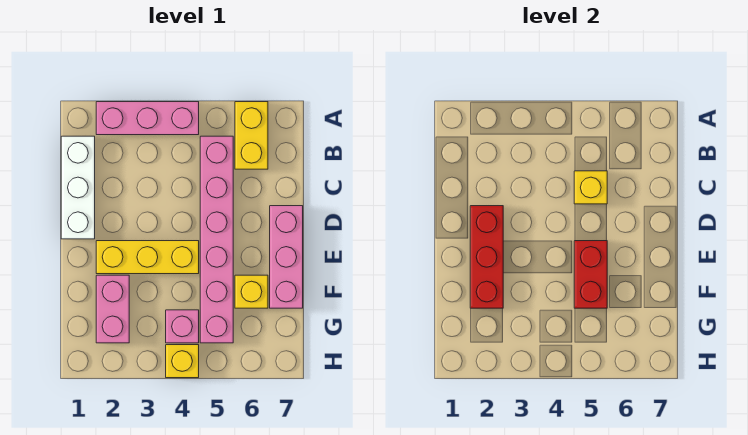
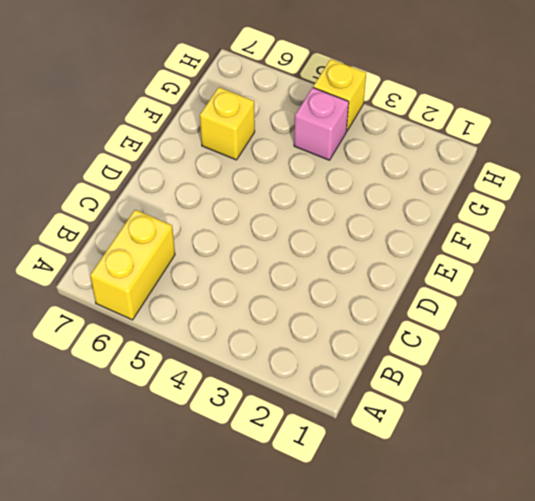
none -> pink 1x3 brick [96,102,199,135]
none -> white 1x3 brick [61,136,95,239]
none -> pink 1x6 brick [200,136,233,343]

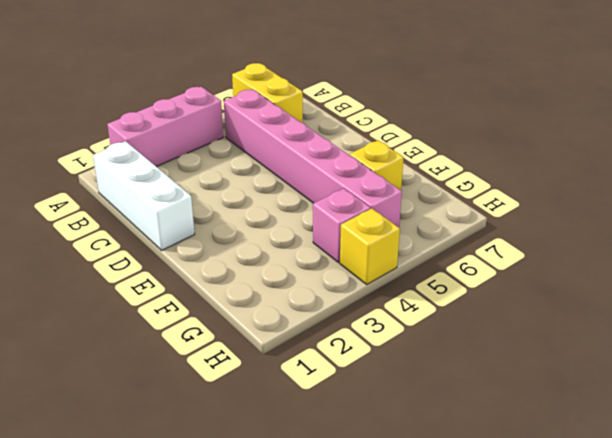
none -> pink 1x3 brick [270,206,303,308]
none -> yellow 1x3 brick [96,241,199,274]
none -> pink 1x2 brick [96,275,129,343]

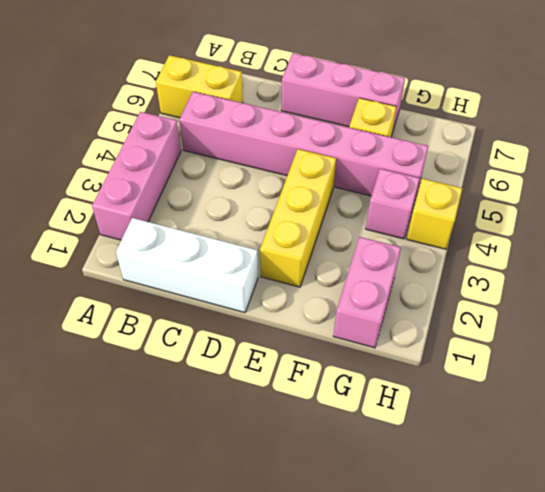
pink 1x2 brick [333,237,401,348] -> pink 1x2 brick turned to [96,275,129,343]
none -> yellow 1x1 brick [574,171,607,204]
none -> red 1x3 brick [470,206,503,308]
none -> red 1x2 brick [574,241,607,308]

